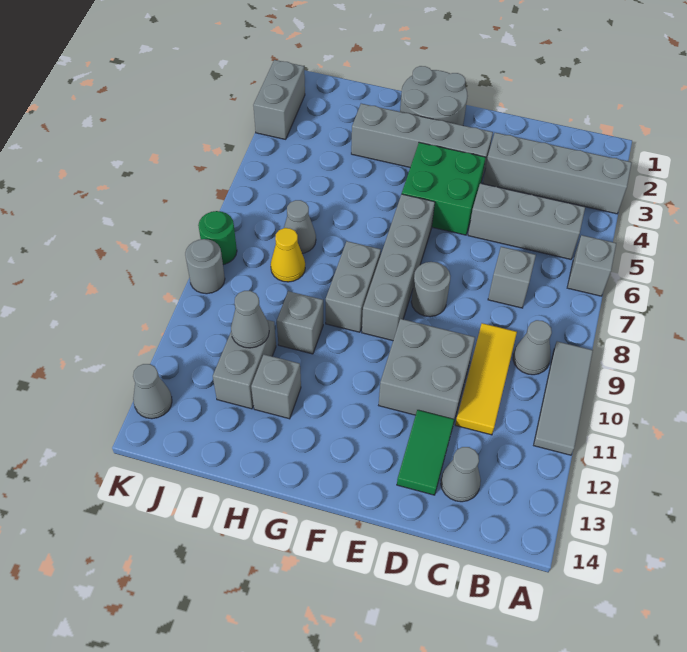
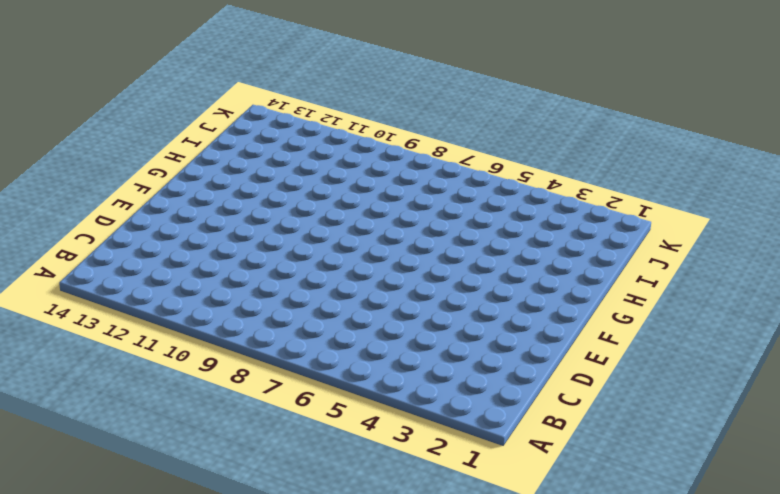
none -> grey 1x4 brick [483,133,632,214]
none -> grey 1x1 brick [567,235,616,296]
none -> grey 1x3 tile [534,342,593,455]

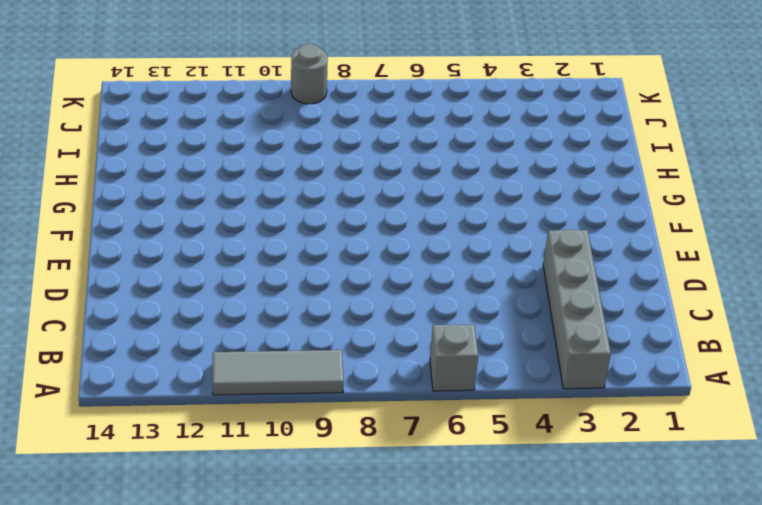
none -> grey 1x3 brick [468,183,585,259]
none -> grey 1x1 cone [513,320,552,375]
none -> grey 1x1 brick [488,247,536,308]

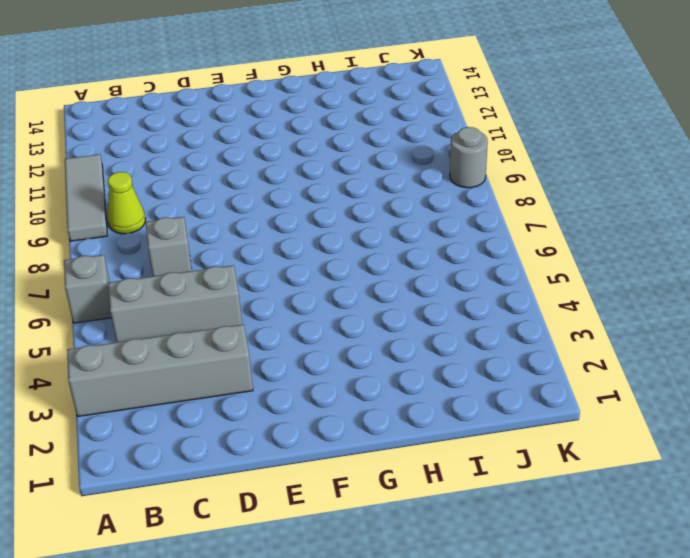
lime 1x1 cone [107,172,145,234] -> grey 1x1 cone [513,320,552,375]
none -> yellow 1x3 tile [455,323,517,435]
none -> grey 1x1 cone [441,447,481,502]
none -> grey 2x2 brick [379,319,475,420]

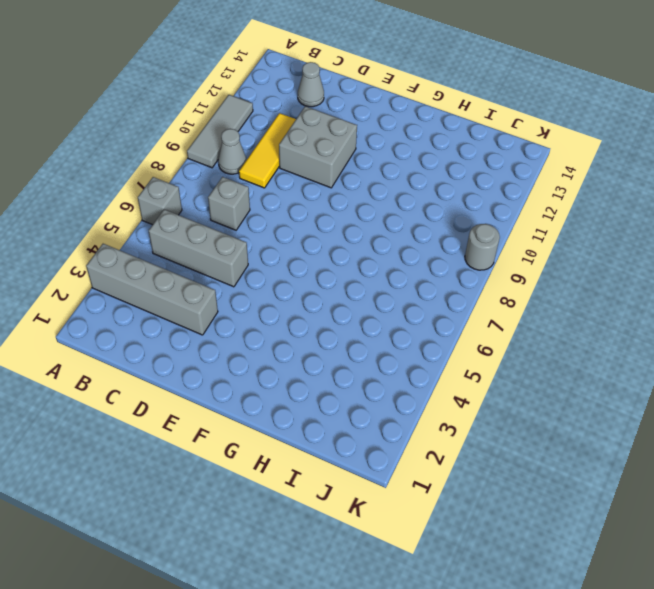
none -> green 1x2 tile [397,410,454,495]
none -> grey 1x4 brick [351,104,493,179]
none -> green 2x2 brick [402,142,486,235]

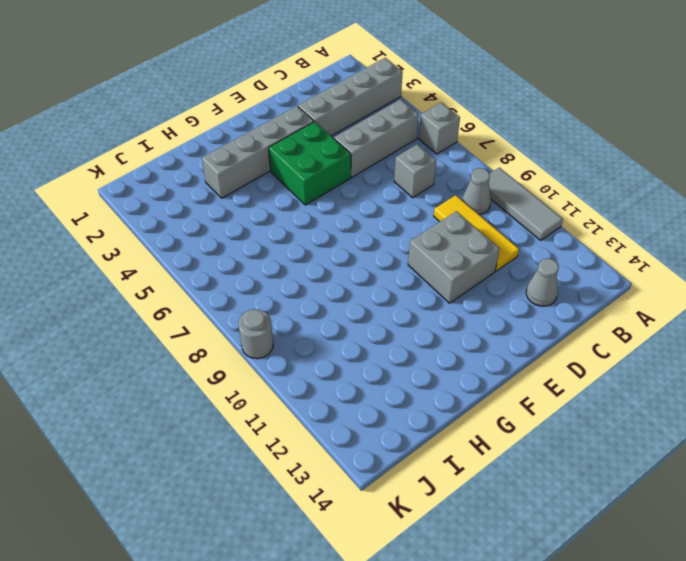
none -> green 1x2 tile [397,410,454,495]
none -> grey 1x1 round brick [411,262,450,317]
none -> grey 2x2 round brick [400,66,468,125]

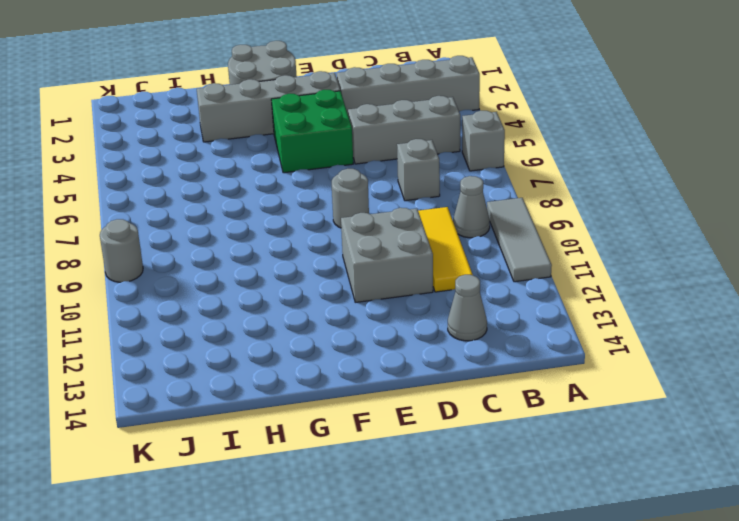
none -> green 1x2 tile [397,410,454,495]
none -> grey 1x4 brick [362,194,435,341]
none -> grey 1x2 brick [326,241,381,332]

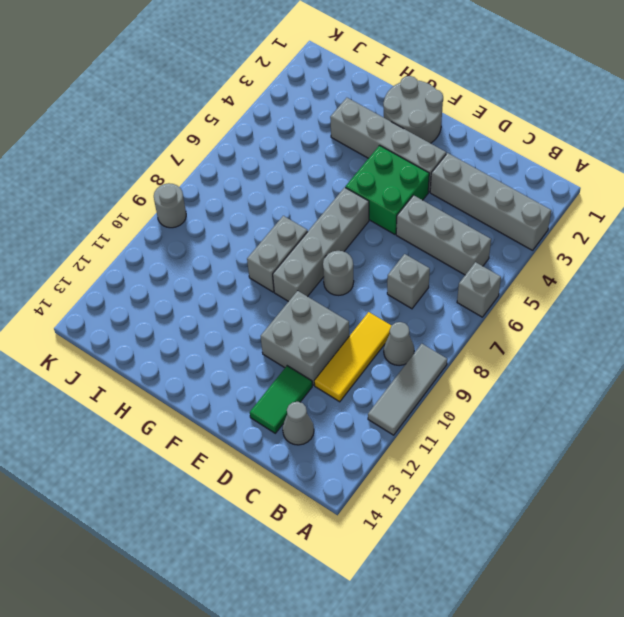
none -> grey 1x1 brick [277,291,323,354]
none -> grey 1x1 brick [251,354,301,419]
none -> grey 1x1 cone [284,200,316,253]

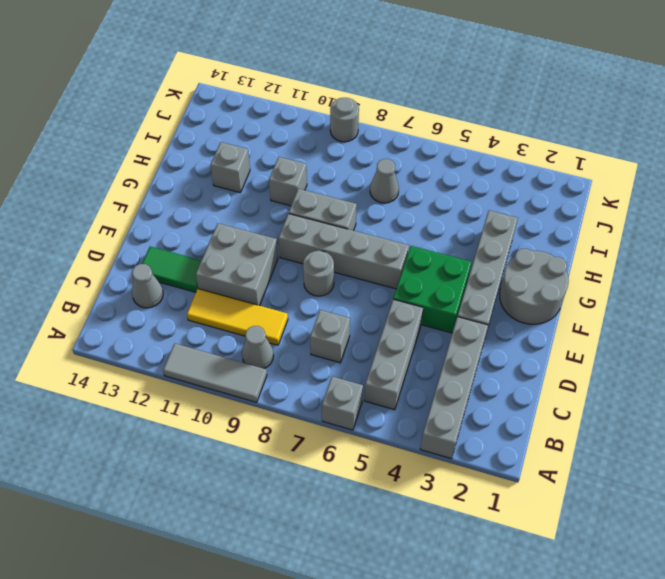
none -> yellow 1x1 cone [271,228,305,282]
none -> grey 1x2 brick [213,320,276,409]
none -> grey 1x2 brick [253,60,305,139]

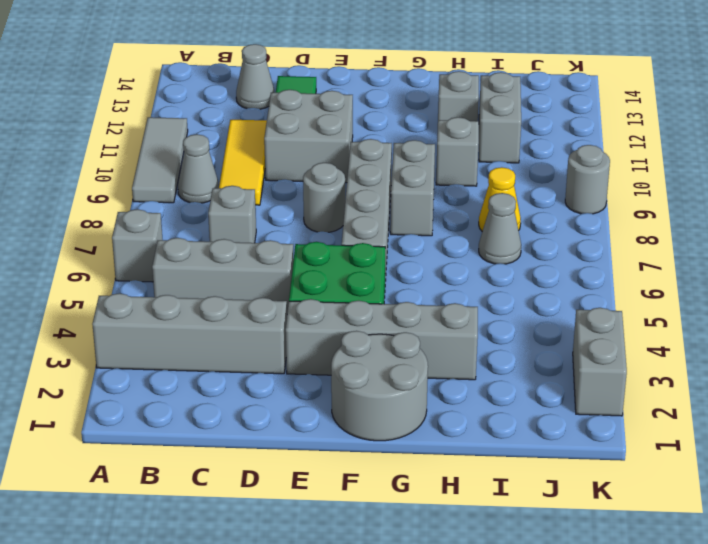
none -> green 1x1 round brick [198,211,237,265]
none -> grey 1x1 cone [133,364,172,419]
none -> grey 1x1 cone [231,291,269,348]

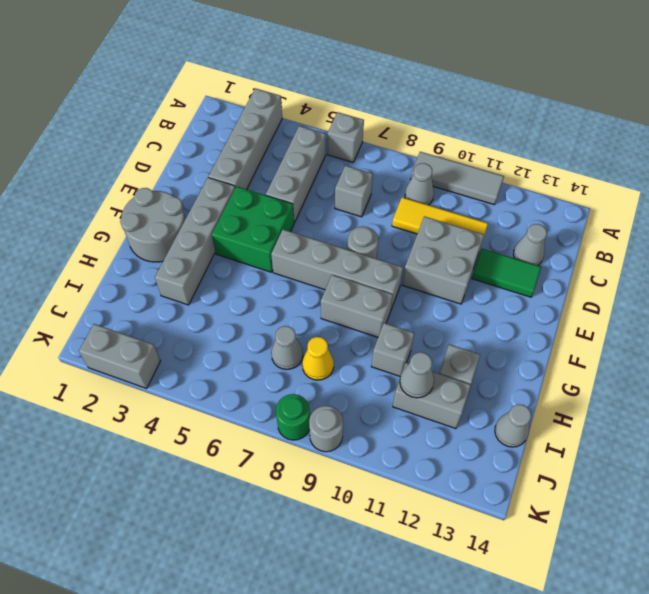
grey 1x1 cone [495,404,531,447] -> grey 1x1 cone moved to [133,364,172,419]

